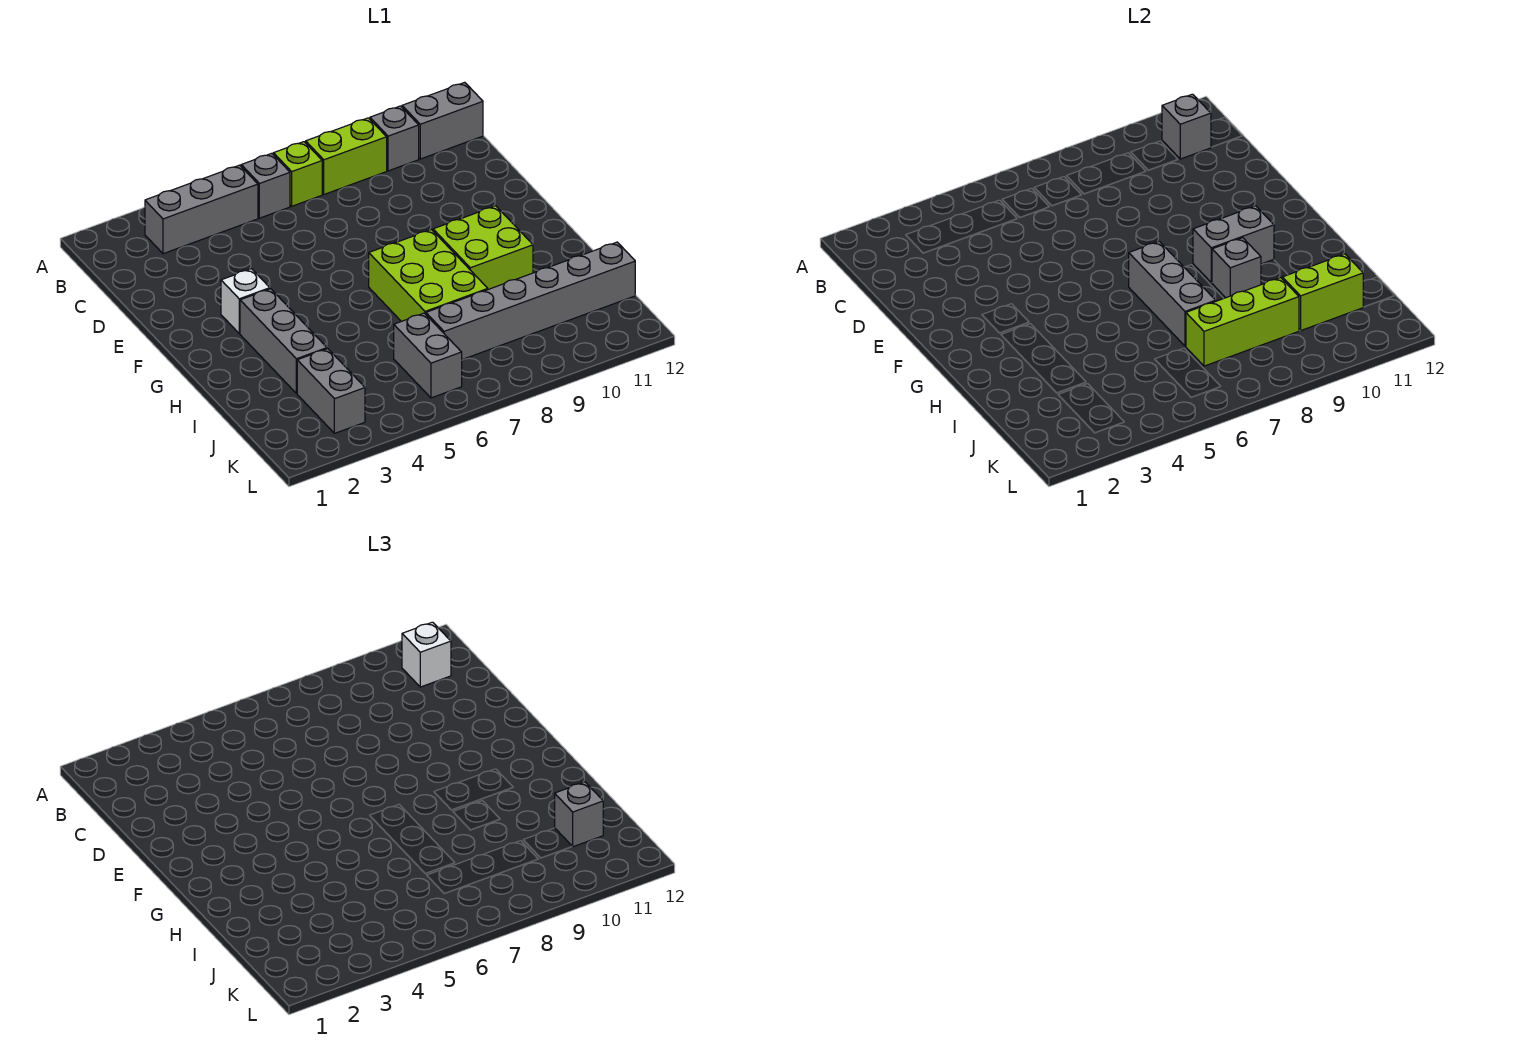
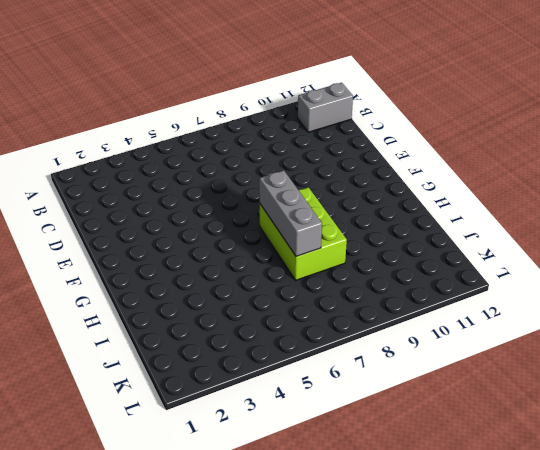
none -> grey 1x3 brick [145,165,258,254]
none -> grey 1x1 brick [241,153,290,218]
none -> lime 1x1 brick [273,142,322,206]

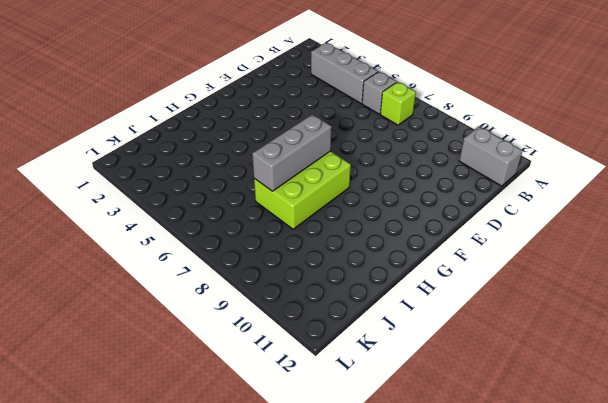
none -> lime 1x2 brick [306,118,387,194]
none -> grey 1x1 brick [370,106,419,171]
none -> white 1x1 brick [221,269,270,334]

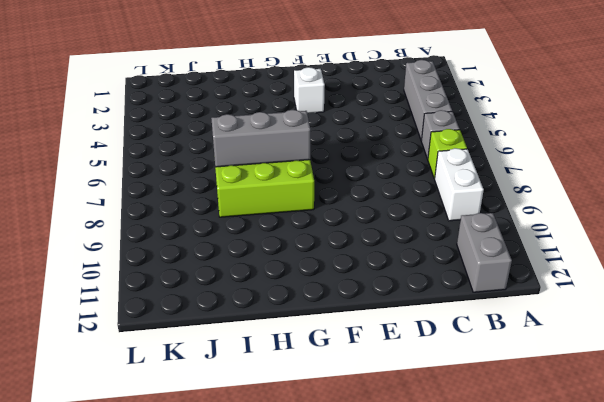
white 1x2 brick [435,148,484,221] -> lime 1x2 brick [306,118,387,194]
none -> grey 1x1 brick [370,106,419,171]
none -> grey 1x3 brick [240,289,327,393]
none -> lime 2x2 brick [433,206,533,289]

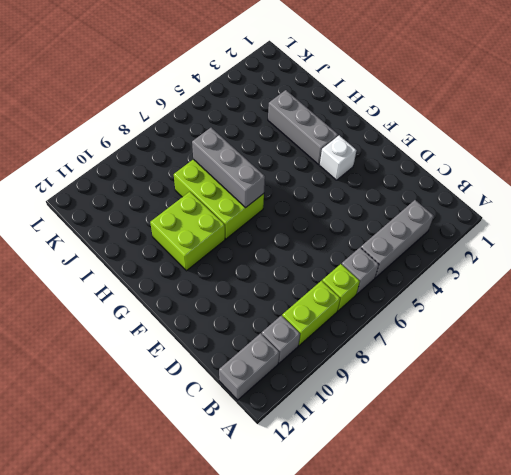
none -> grey 1x2 brick [297,349,365,433]
none -> grey 1x2 brick [394,313,462,398]
none -> grey 1x6 brick [426,242,635,360]

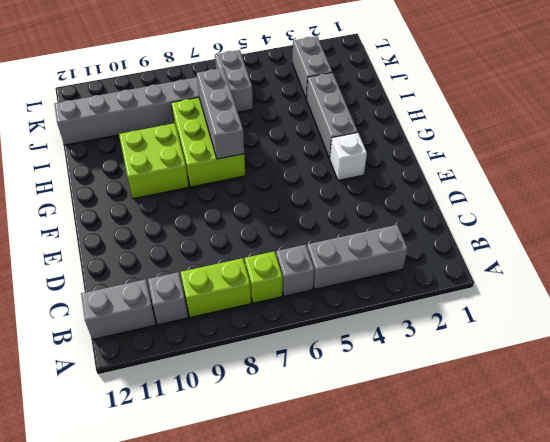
none -> grey 1x1 brick [1162,94,1211,159]
none -> grey 1x2 brick [1193,206,1274,283]
none -> grey 1x1 brick [1212,238,1261,298]

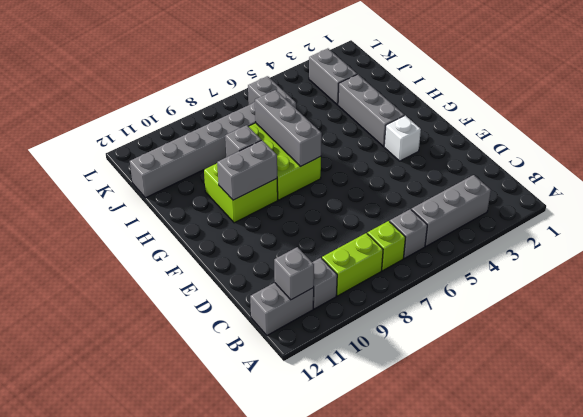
none -> lime 1x3 brick [1186,278,1299,366]
none -> lime 1x2 brick [1282,254,1363,330]
none -> white 1x1 brick [402,622,451,687]

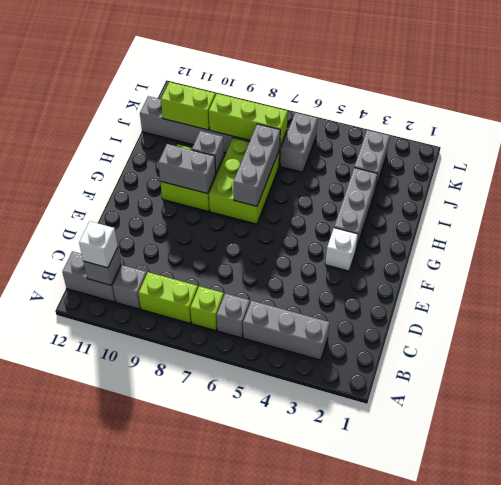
none -> grey 1x1 brick [555,782,603,847]

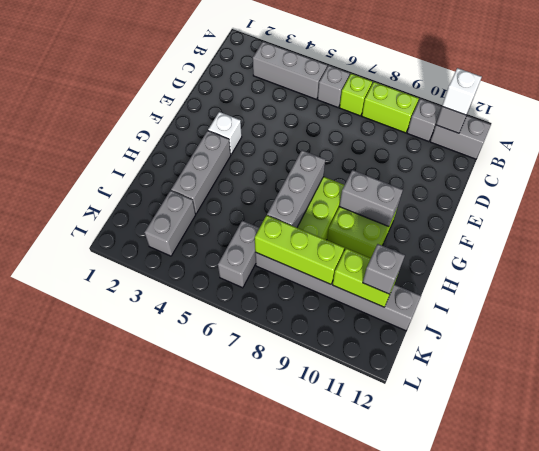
none -> grey 1x1 brick [1212,238,1261,298]

